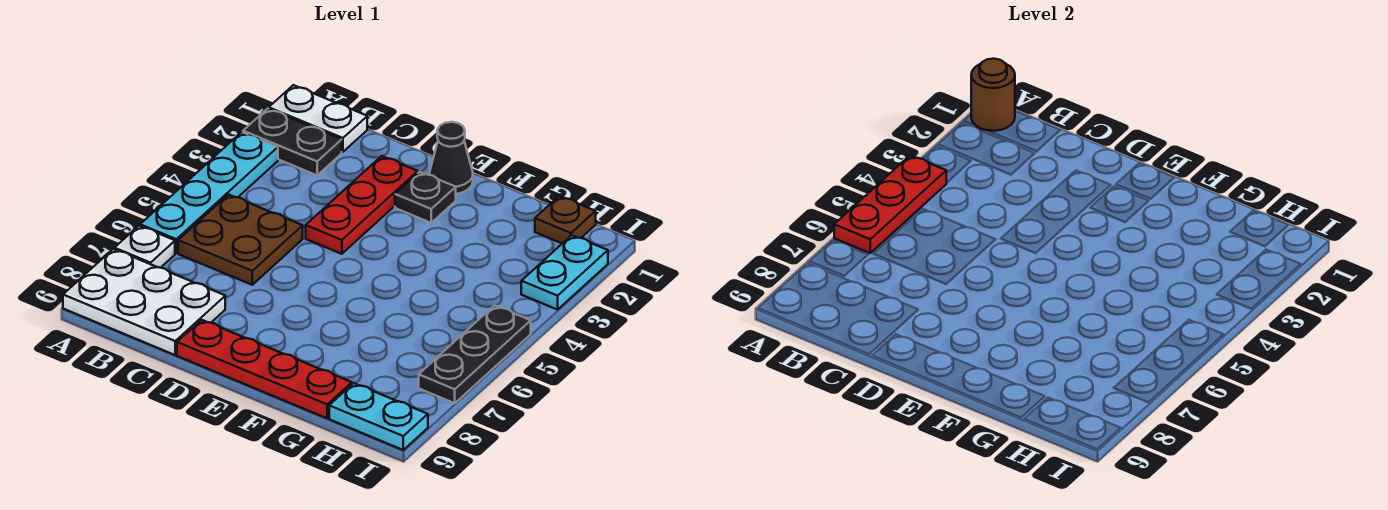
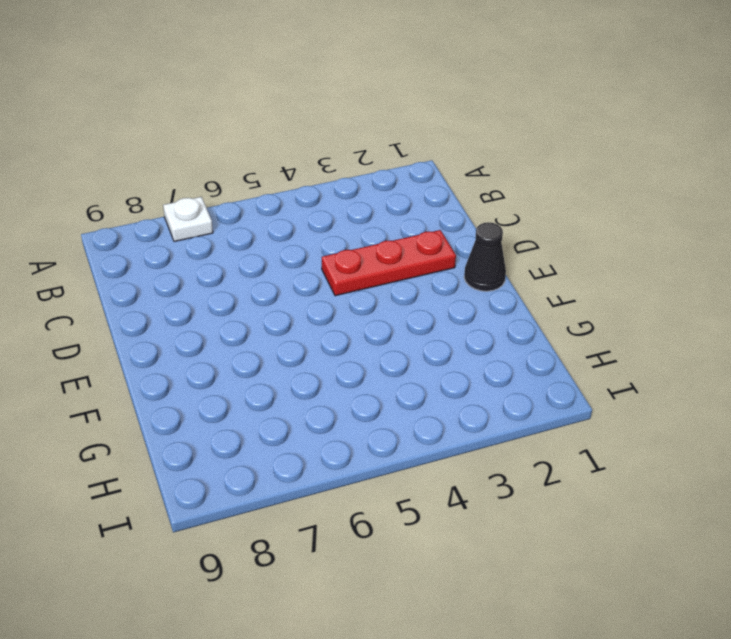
none -> white 1x2 plate [269,85,367,152]
none -> black 1x2 plate [243,109,342,175]
none -> cyan 1x4 plate [140,132,278,253]

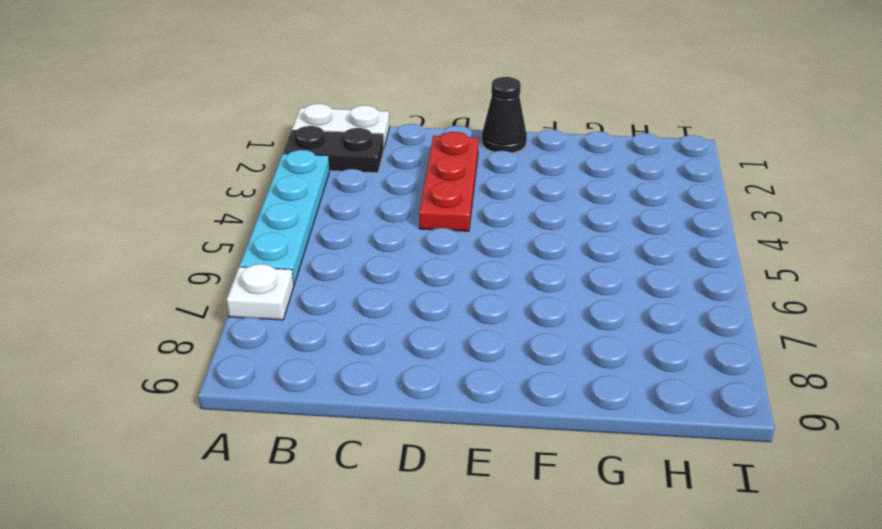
none -> white 2x3 plate [63,249,225,355]
none -> brown 2x2 plate [178,195,303,285]
none -> red 1x4 plate [177,320,352,418]

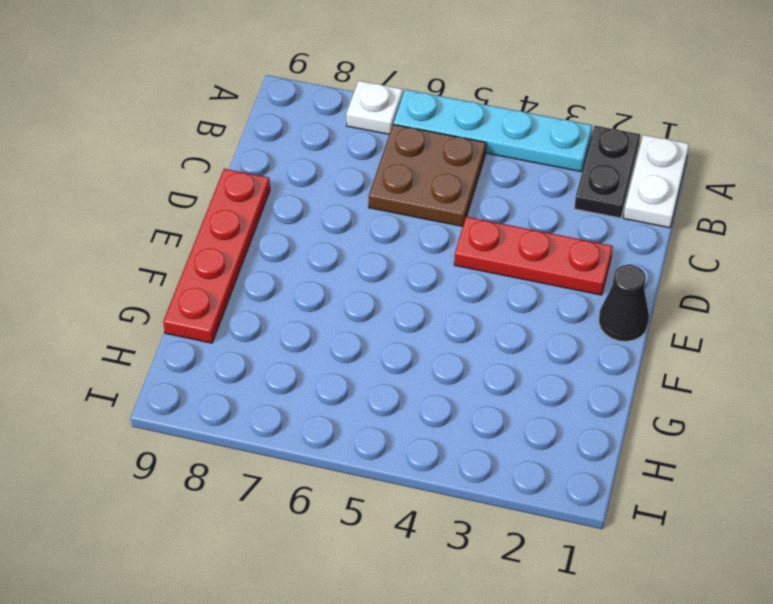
none -> white 2x3 plate [63,249,225,355]
none -> black 1x1 plate [395,172,456,223]
none -> brown 1x1 plate [535,196,596,243]

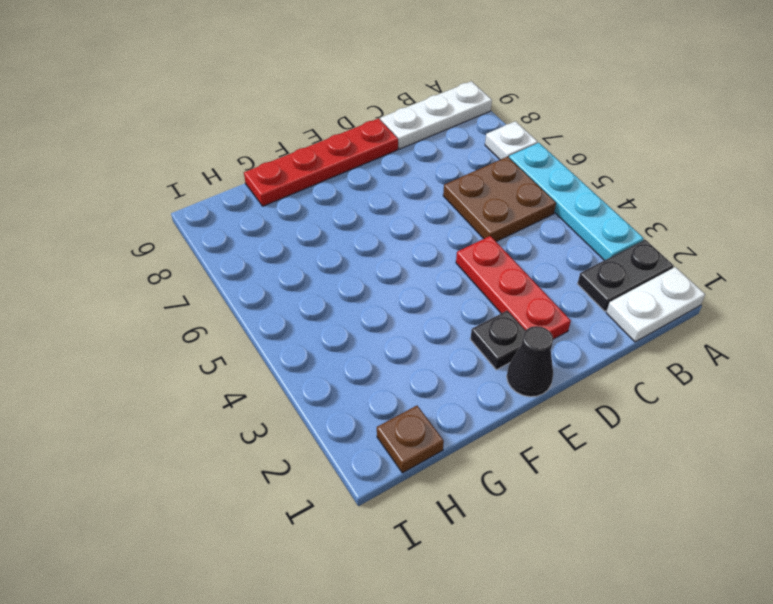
white 1x3 plate [380,81,492,149] -> white 2x3 plate [63,249,225,355]
none -> cyan 1x2 plate [329,383,428,450]
none -> cyan 1x2 plate [521,235,608,310]
none -> black 1x3 plate [419,305,531,403]

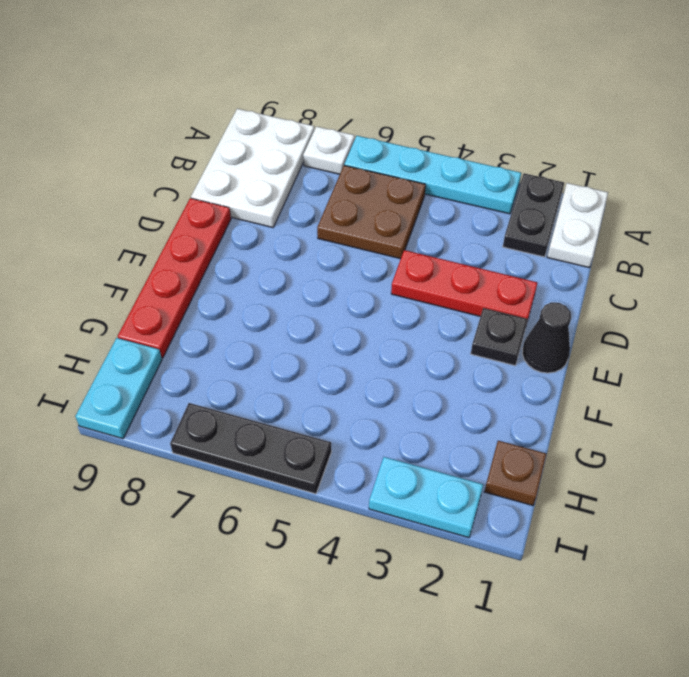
none -> brown 1x1 round brick [971,59,1015,131]
none -> red 1x3 plate [834,155,946,253]

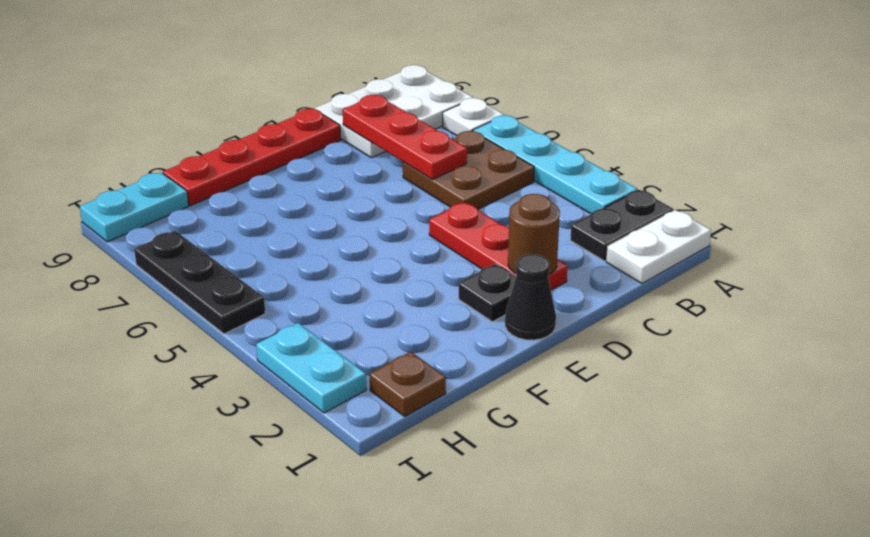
red 1x3 plate [343,95,467,180] -> red 1x3 plate moved to [834,155,946,253]
brown 1x1 round brick [508,194,560,275] -> brown 1x1 round brick moved to [971,59,1015,131]

